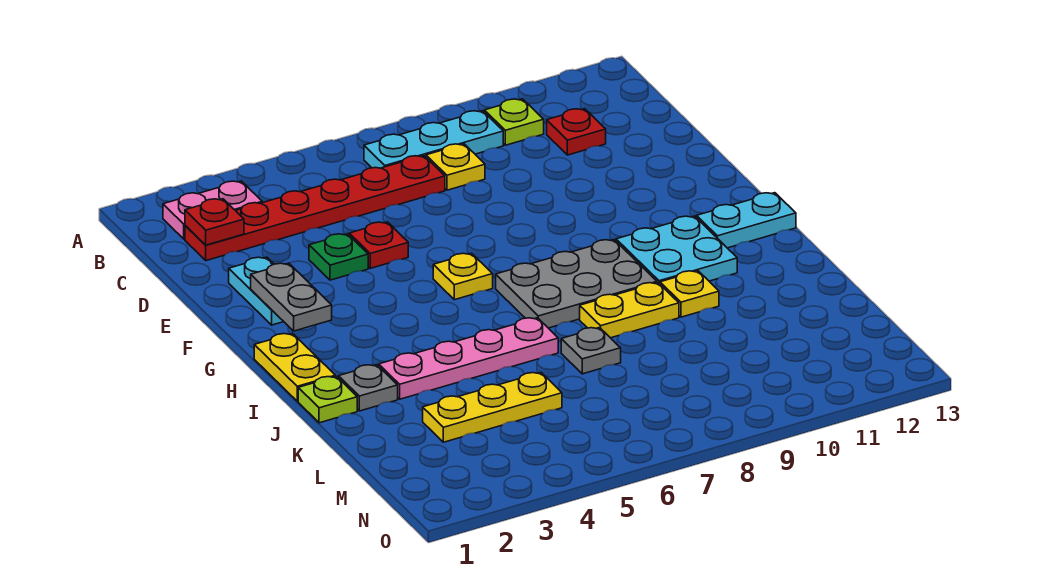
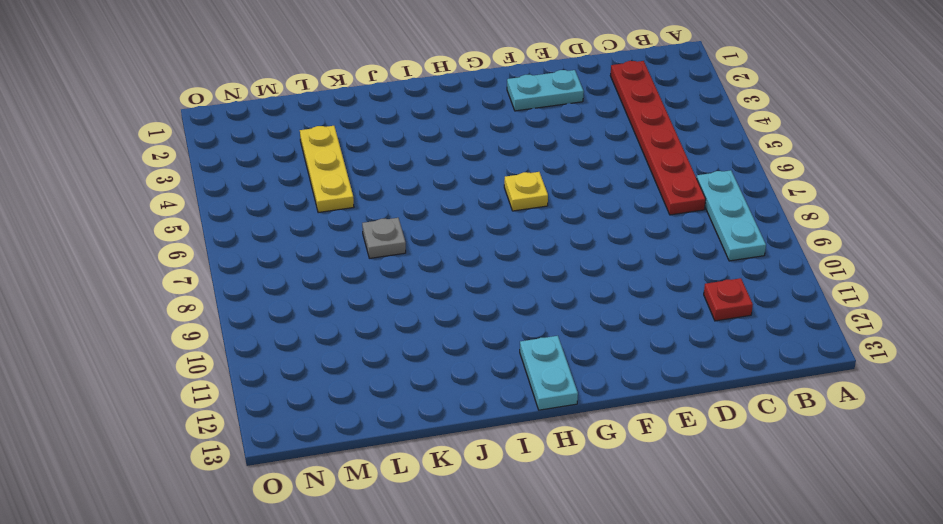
none -> pink 1x2 plate [163,181,262,239]
none -> lime 1x1 plate [484,99,544,145]
none -> yellow 1x1 plate [426,144,485,190]

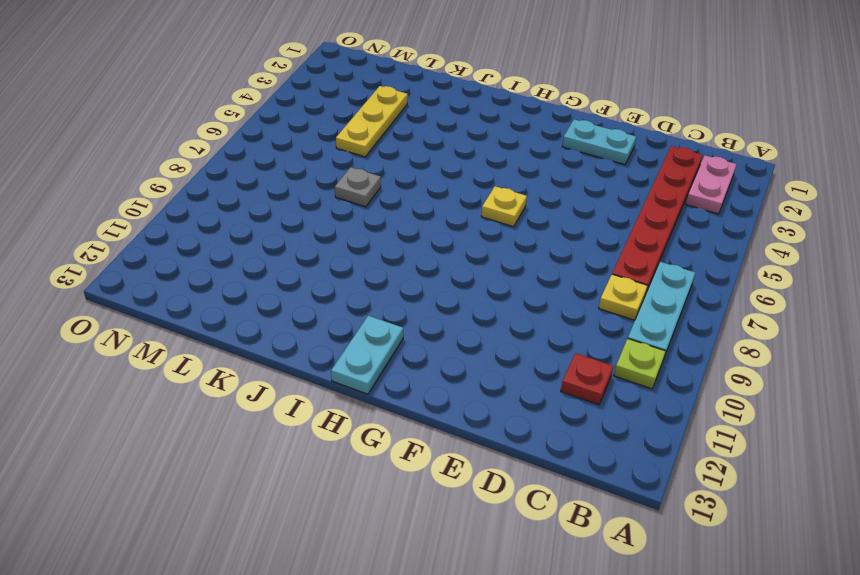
none -> green 1x1 plate [309,234,368,280]
none -> red 1x1 plate [349,222,408,268]
none -> yellow 1x2 plate [254,333,335,401]

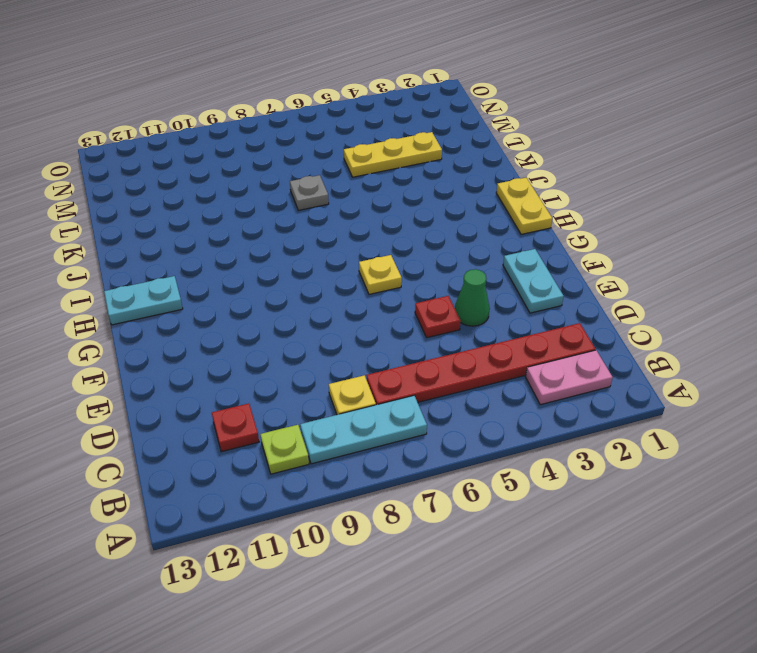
green 1x1 cone [455,269,490,326] -> green 1x1 plate [309,234,368,280]
none -> grey 2x3 plate [496,240,657,328]
none -> cyan 2x2 plate [616,216,737,284]
none -> lime 1x1 plate [298,376,357,423]

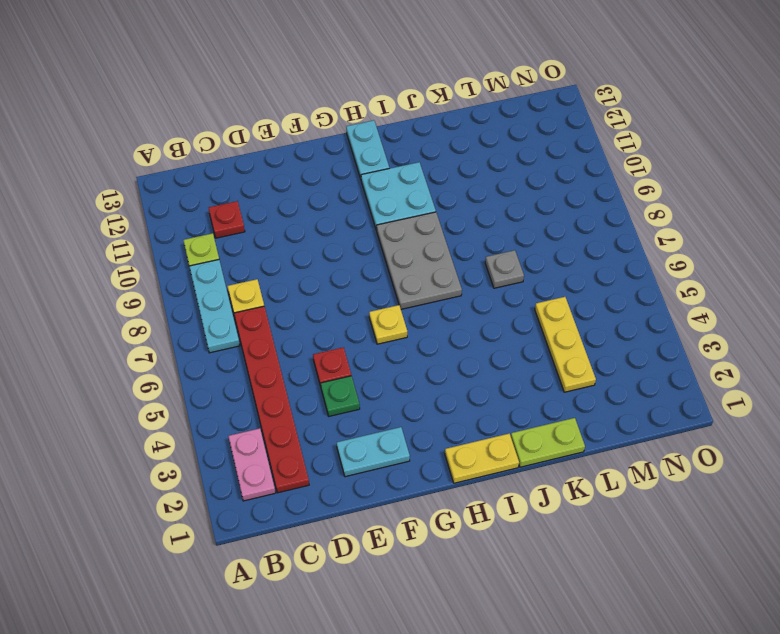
lime 1x2 plate [511,418,585,467] -> lime 1x1 plate [298,376,357,423]
none -> grey 1x1 plate [338,365,398,411]
none -> pink 1x4 plate [379,318,558,399]
none -> yellow 1x2 plate [580,283,679,338]

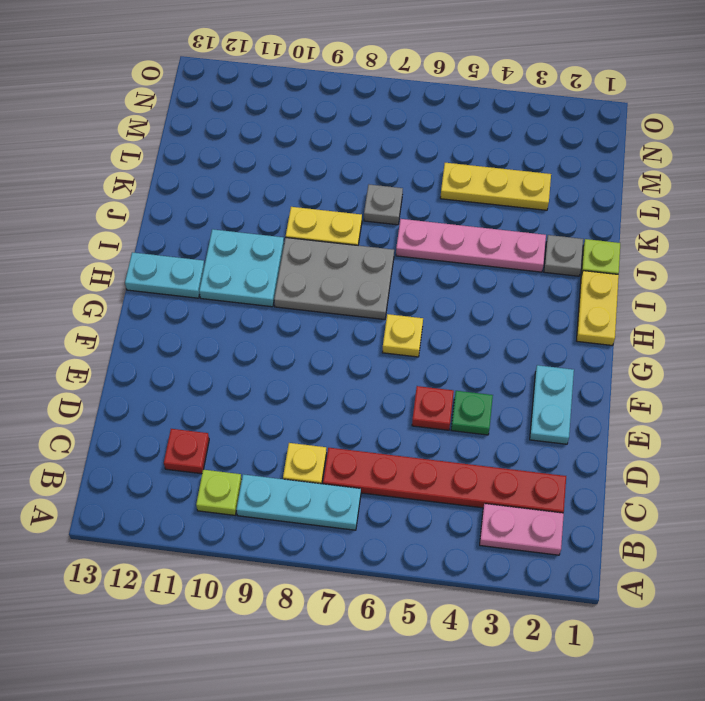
none -> yellow 1x1 plate [660,271,719,317]
none -> red 1x1 plate [185,199,244,245]
none -> grey 1x2 plate [251,263,332,331]

